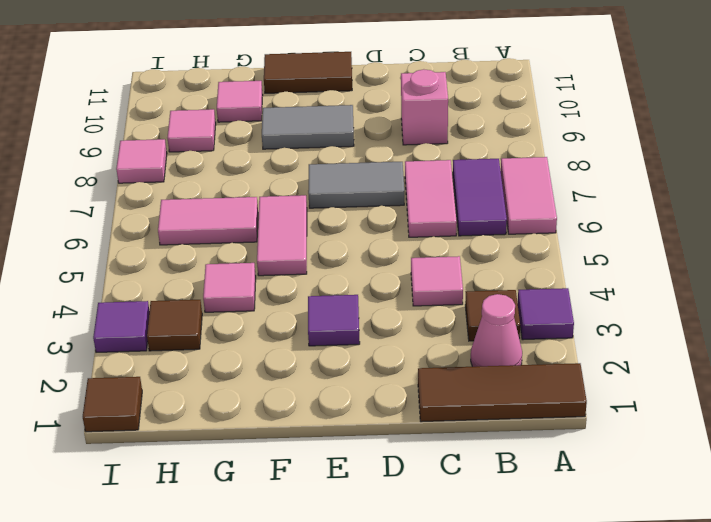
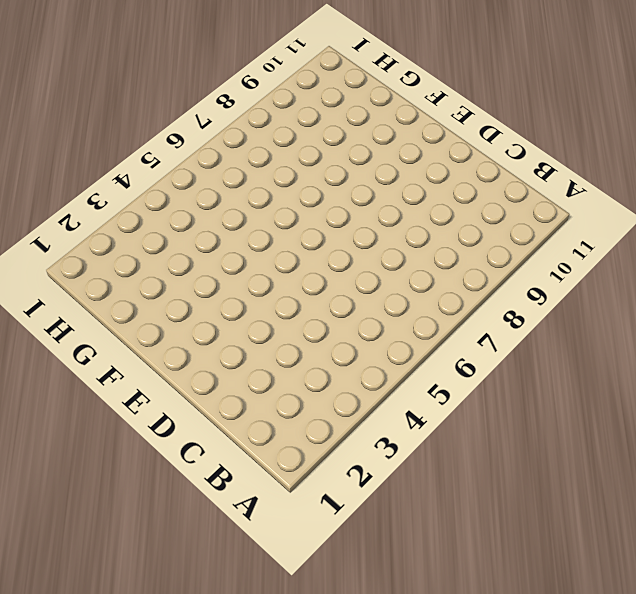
none -> brown 1x3 tile [418,363,587,422]
none -> purple 1x1 tile [518,288,574,340]
none -> pink 1x2 tile [501,157,557,234]

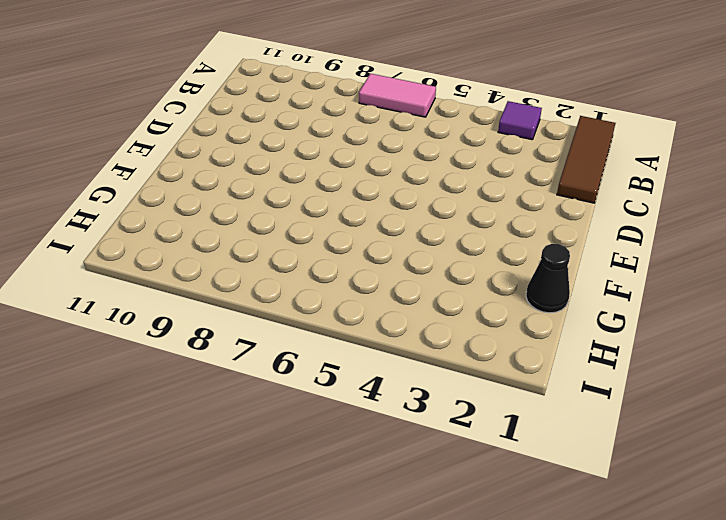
black 1x1 cone [526,244,570,313] -> none
none -> pink 1x1 cone [471,294,522,367]
none -> brown 1x1 tile [465,290,520,341]
none -> purple 1x2 tile [453,159,507,236]

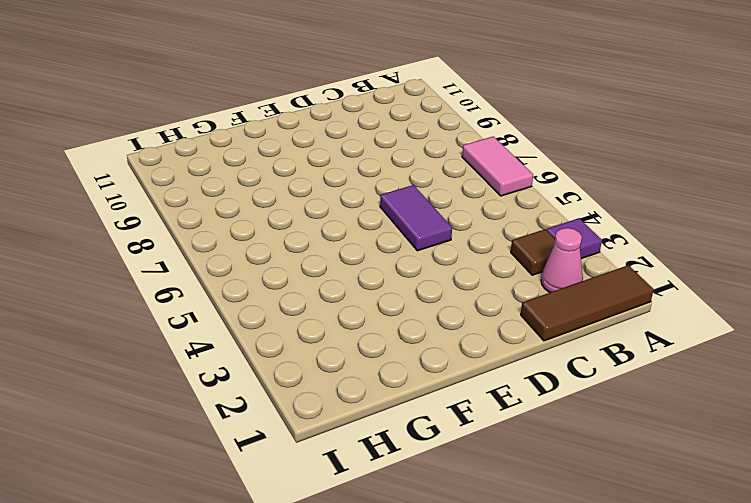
purple 1x2 tile [380,185,452,251] -> purple 1x2 tile moved to [453,159,507,236]
none -> pink 1x1 tile [411,256,463,306]
none -> pink 1x2 tile [405,160,457,237]
none -> pink 1x1 brick [401,69,448,145]

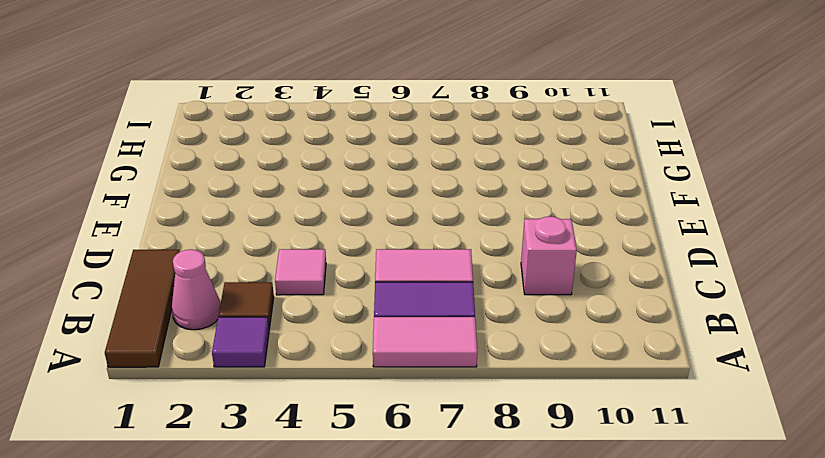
none -> grey 1x2 tile [308,162,404,208]
none -> purple 1x1 tile [308,295,360,346]
none -> grey 1x2 tile [262,105,354,149]

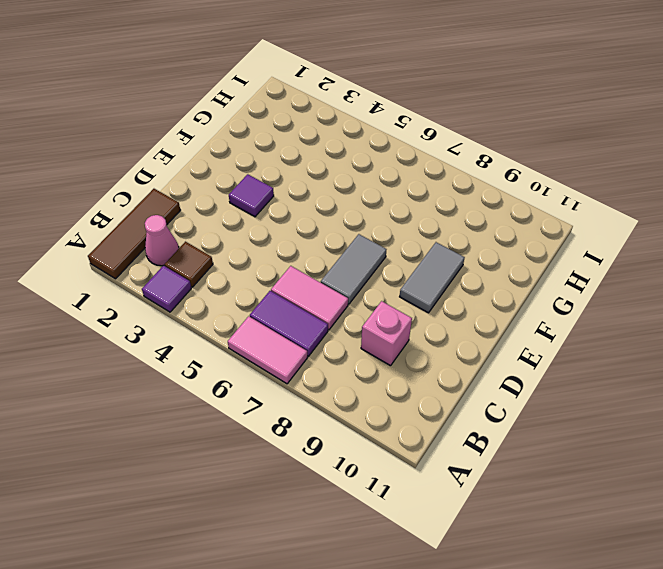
none -> pink 1x1 tile [411,256,463,306]
none -> brown 1x2 tile [264,52,352,93]
none -> pink 1x2 tile [257,195,307,276]

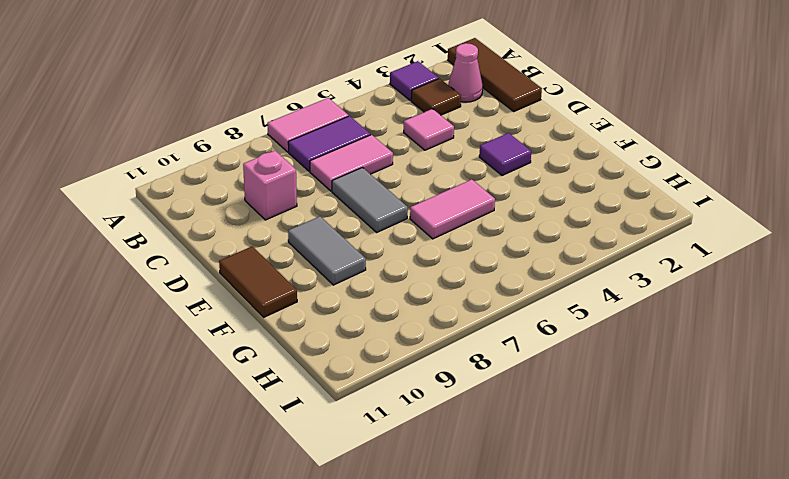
none -> pink 1x1 tile [203,263,256,312]
none -> pink 1x2 tile [158,197,258,245]
none -> pink 1x1 tile [217,81,263,122]

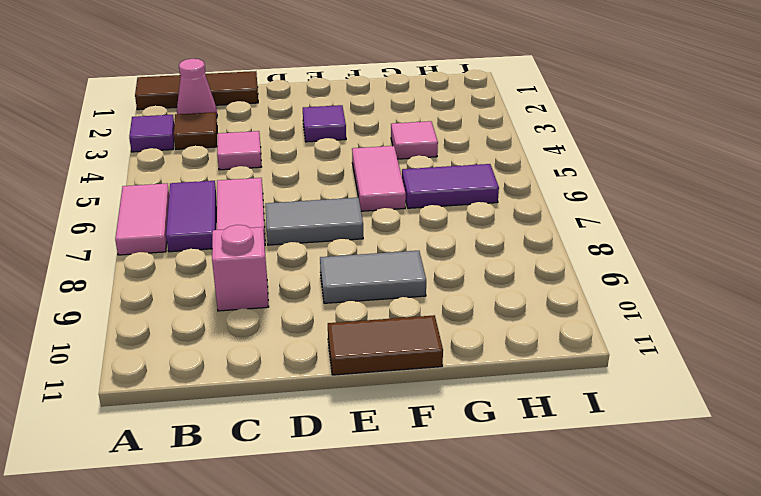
purple 1x2 tile [402,164,499,208] -> pink 1x2 tile [158,197,258,245]
none -> pink 1x1 tile [217,81,263,122]
none -> brown 1x1 tile [147,300,202,351]
none -> pink 1x1 tile [168,109,216,152]

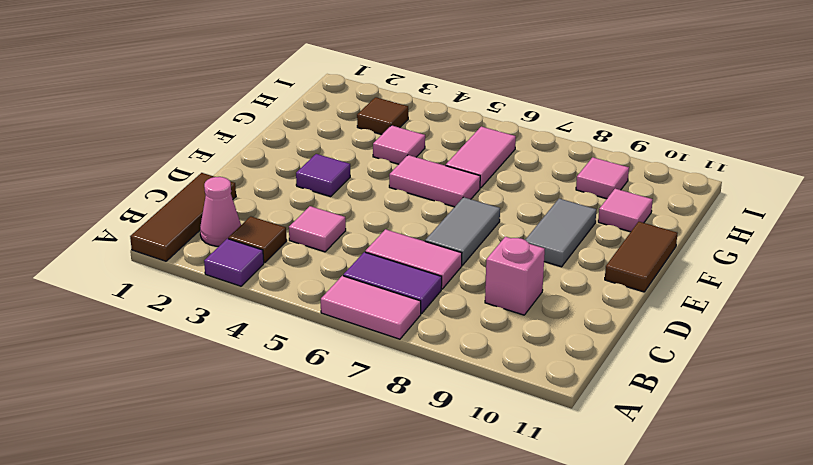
none -> brown 1x1 tile [83,377,142,432]
none -> purple 1x1 tile [93,301,149,352]
none -> pink 1x1 tile [116,139,167,183]

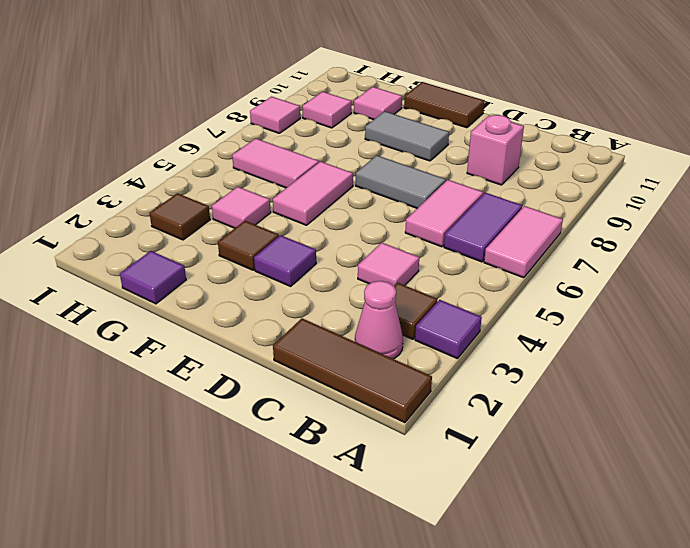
brown 1x1 tile [218,221,279,270] -> brown 1x1 tile moved to [83,377,142,432]
purple 1x1 tile [120,251,186,304] -> purple 1x1 tile moved to [93,301,149,352]

